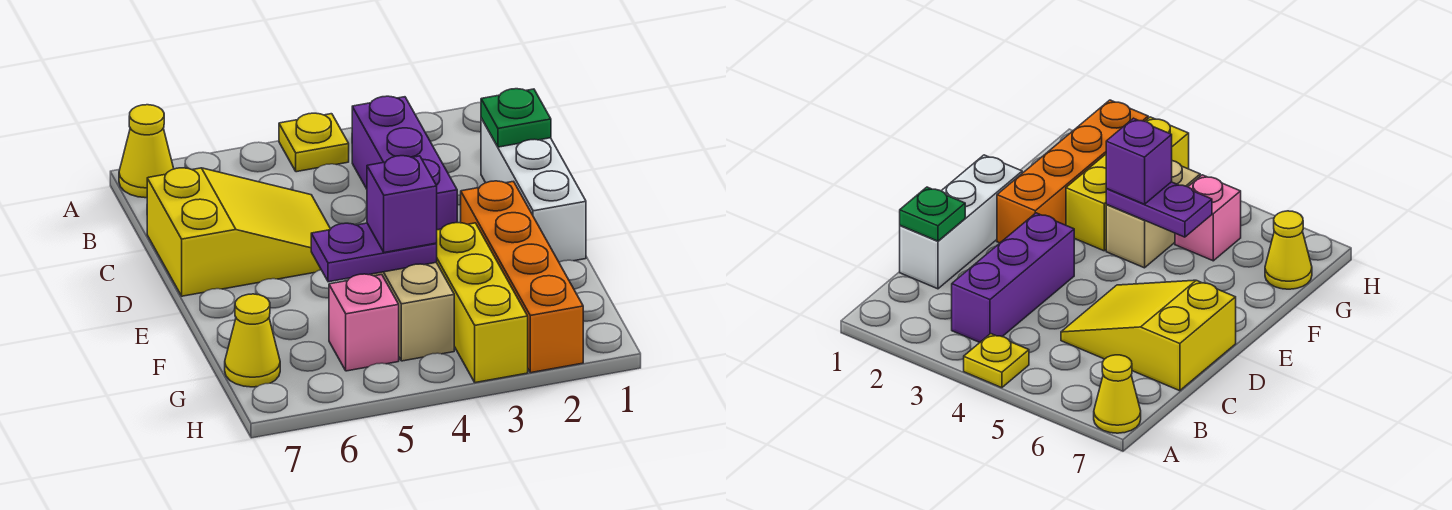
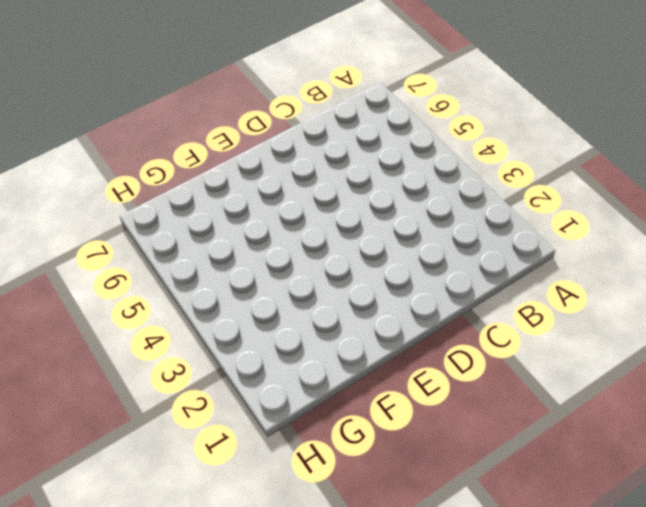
none -> yellow 1x1 plate [279,113,349,172]
none -> yellow 1x1 cone [119,105,174,198]
none -> purple 1x3 brick [352,96,457,230]

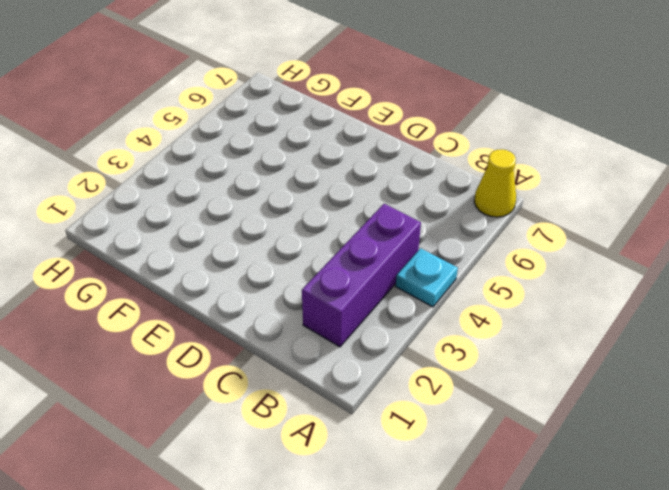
cyan 1x1 plate [396,248,458,307] -> yellow 1x1 plate [279,113,349,172]
purple 1x3 brick [302,204,421,347] -> purple 1x3 brick turned to [352,96,457,230]
none -> white 1x3 brick [481,118,586,262]
none -> yellow 2x3 slope [147,168,330,296]
none -> orange 1x4 brick [461,181,583,373]

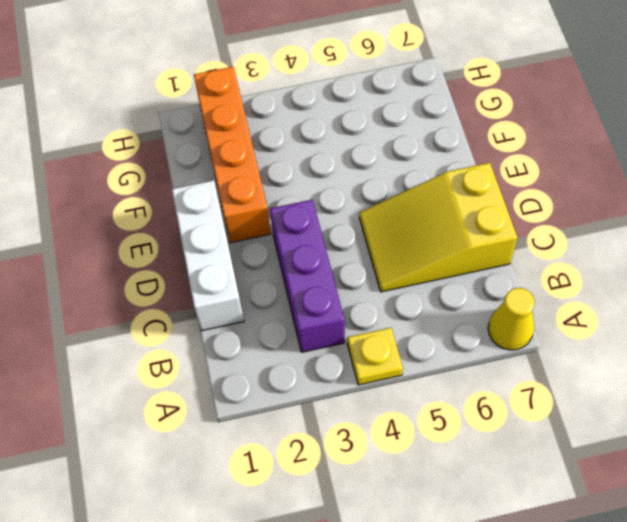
none -> yellow 1x3 brick [436,223,528,383]
none -> tan 1x2 brick [369,263,454,361]
none -> pink 1x1 brick [329,274,399,371]

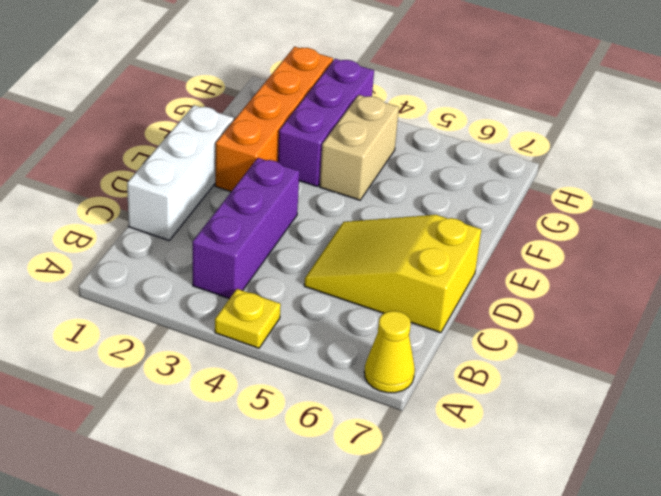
purple 1x3 brick [278,59,374,187] -> yellow 1x3 brick [436,223,528,383]
none -> pink 1x1 brick [329,274,399,371]
none -> yellow 1x1 cone [225,294,280,387]
none -> green 1x1 plate [481,89,551,147]

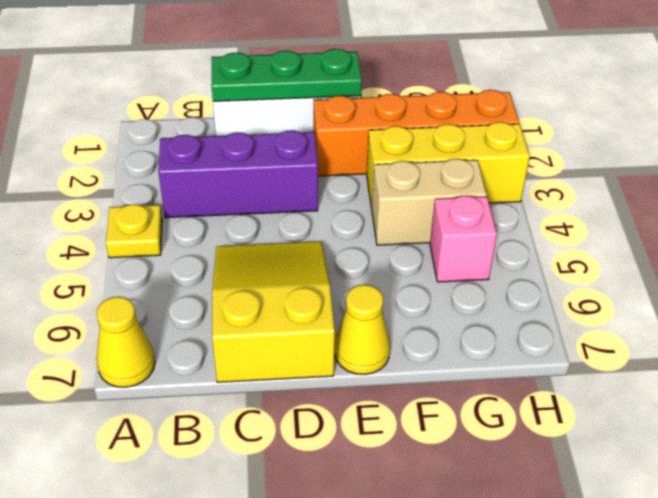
green 1x3 plate [211,49,362,101] -> green 1x1 plate [481,89,551,147]
yellow 1x1 cone [334,285,390,374] -> yellow 1x1 cone moved to [225,294,280,387]
none -> purple 1x2 plate [311,223,437,282]
none -> purple 1x1 brick [367,156,437,253]

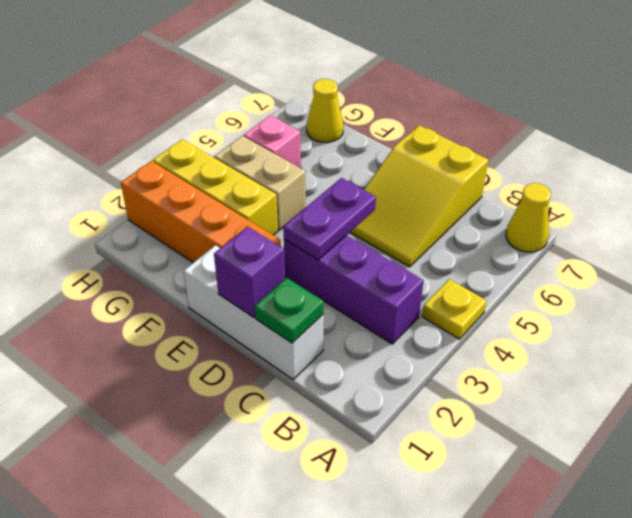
purple 1x1 brick [214,227,285,317] -> purple 1x1 brick moved to [367,156,437,253]
purple 1x2 plate [283,178,376,260] -> purple 1x2 plate moved to [311,223,437,282]

